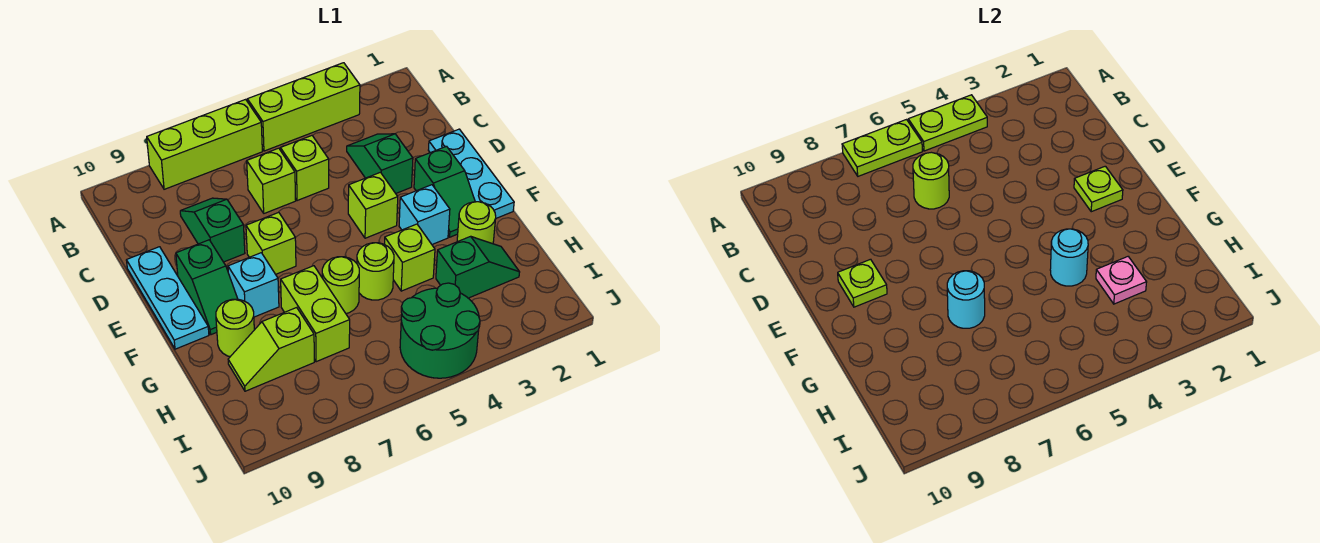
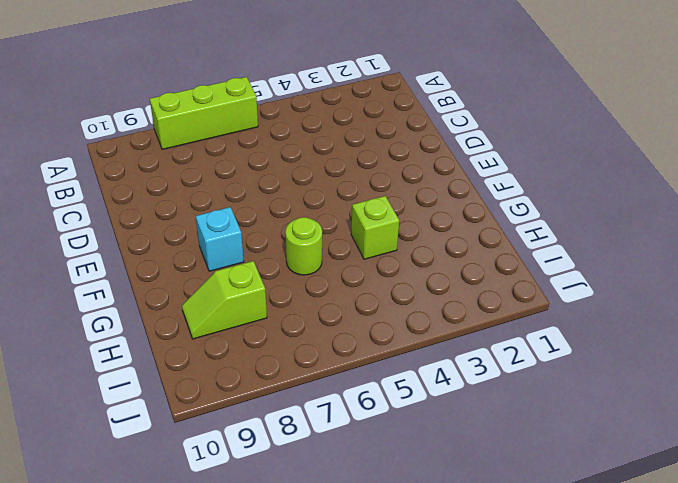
none -> lime 1x3 brick [247,63,360,151]
none -> green 1x2 slope [347,134,413,193]
none -> lime 1x1 brick [280,136,329,201]
none -> lime 1x1 brick [247,148,296,213]

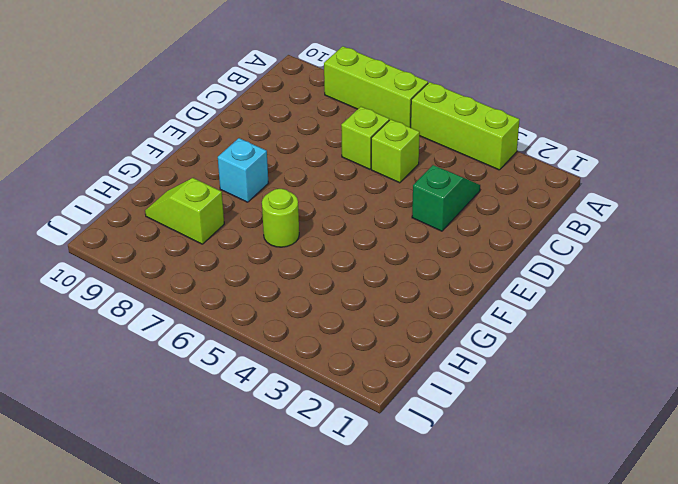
none -> green 1x2 slope [180,198,245,262]
none -> cyan 1x3 plate [428,129,514,218]
none -> cyan 1x3 plate [126,247,209,349]
none -> green 1x2 slope [414,146,475,237]

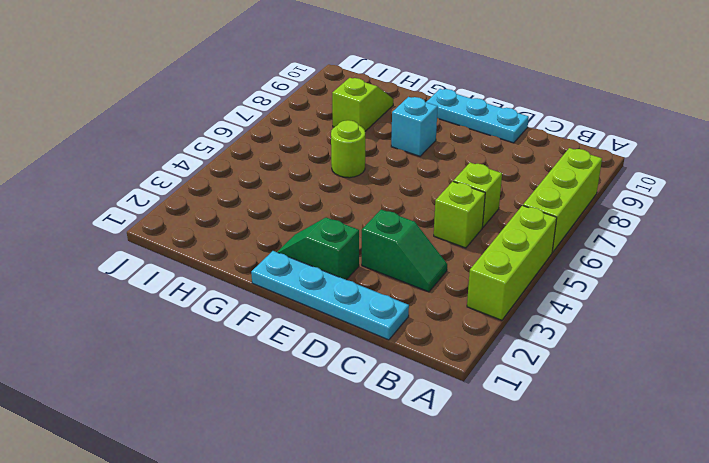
cyan 1x4 plate [251,251,409,340] -> cyan 1x3 plate [428,129,514,218]
none -> green 1x2 slope [180,198,245,262]
none -> lime 1x1 brick [348,172,398,238]
none -> lime 1x1 brick [246,212,296,274]
none -> green 1x2 slope [176,240,238,335]

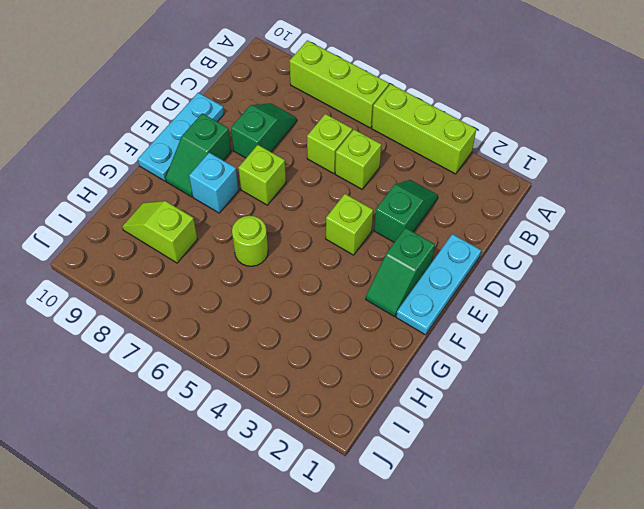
none -> cyan 1x1 brick [399,185,450,244]
none -> lime 1x1 round brick [457,202,496,244]
none -> lime 1x1 brick [385,224,435,291]
none -> lime 1x1 round brick [357,243,394,300]

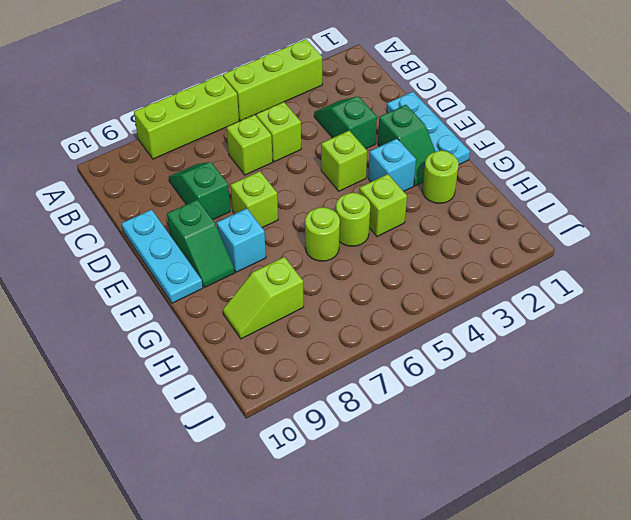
none -> lime 1x2 brick [281,266,350,362]
none -> lime 1x1 round brick [216,299,254,357]
none -> green 1x2 slope [436,236,520,298]
none -> green 2x2 round brick [400,283,480,378]

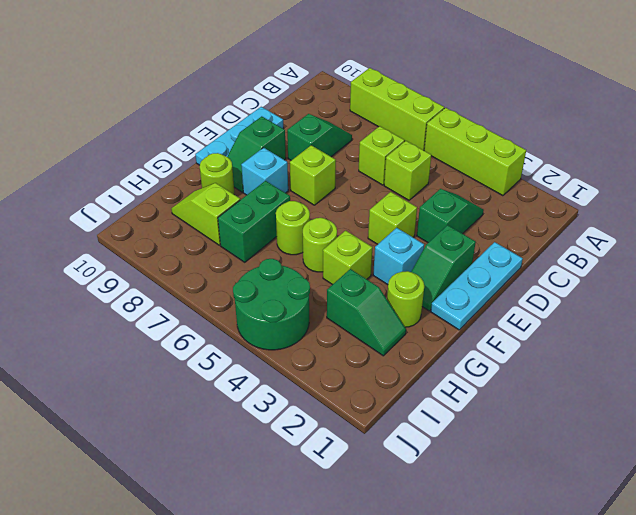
green 1x2 brick [218,181,290,262] -> lime 1x2 brick [281,266,350,362]
none -> lime 1x2 plate [908,95,987,151]
none -> lime 1x2 plate [842,120,922,176]
none -> lime 1x1 round brick [913,152,949,209]
none -> lime 1x1 plate [1074,166,1123,212]

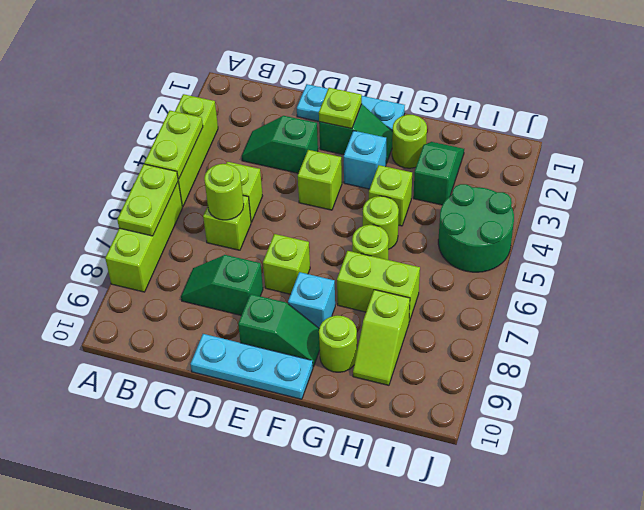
none -> lime 1x1 plate [838,259,887,307]
none -> cyan 1x1 round brick [1050,229,1088,286]
none -> cyan 1x1 round brick [947,271,985,328]
none -> pink 1x1 plate [1096,257,1147,304]

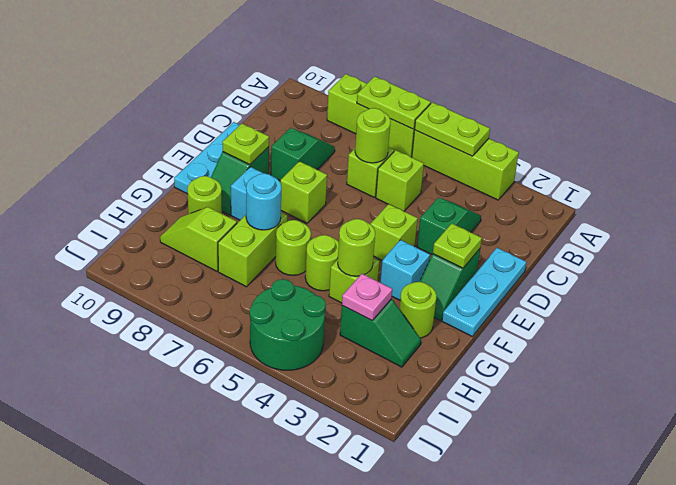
lime 1x1 round brick [338,219,375,276] -> cyan 1x1 round brick [1050,229,1088,286]

